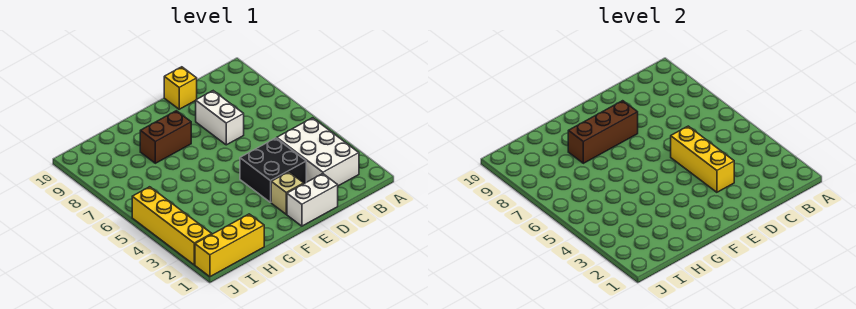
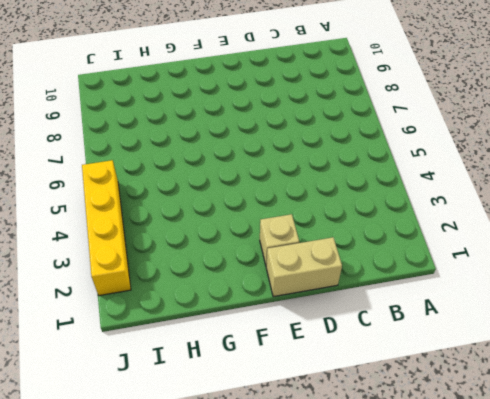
tan 1x2 brick [266,237,342,297] -> white 1x2 brick [287,174,338,226]
none -> white 2x3 brick [277,118,359,186]
none -> black 2x2 brick [240,138,306,202]

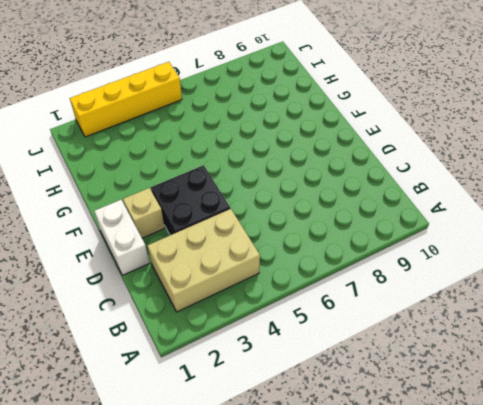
tan 2x3 brick [148,209,260,312] -> white 2x3 brick [277,118,359,186]
none -> white 1x2 brick [196,91,244,145]
none -> yellow 1x1 brick [164,67,197,109]

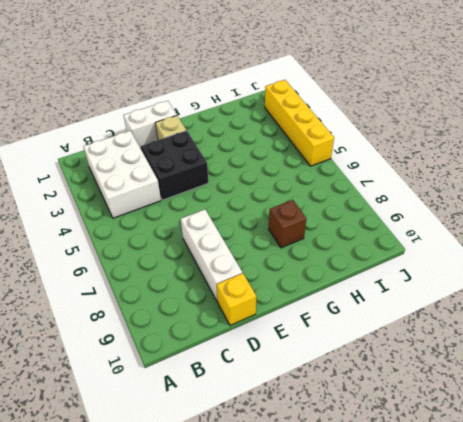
white 1x3 brick [181,209,242,302] -> white 1x2 brick [196,91,244,145]
brown 1x1 brick [269,200,306,248] -> brown 1x2 brick [140,111,191,163]
none -> yellow 1x3 brick [195,214,264,277]
none -> yellow 1x3 brick [671,126,734,192]

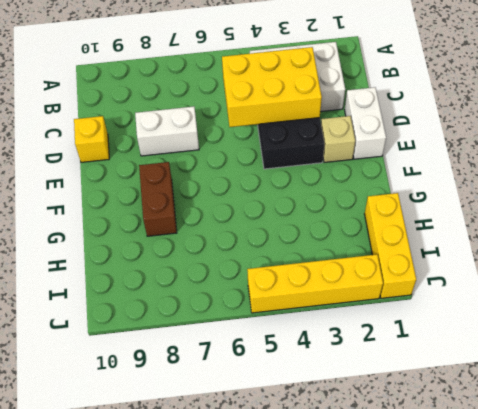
yellow 2x3 brick [222,47,322,127] -> yellow 1x3 brick [671,126,734,192]
none -> brown 1x3 brick [568,101,638,163]

